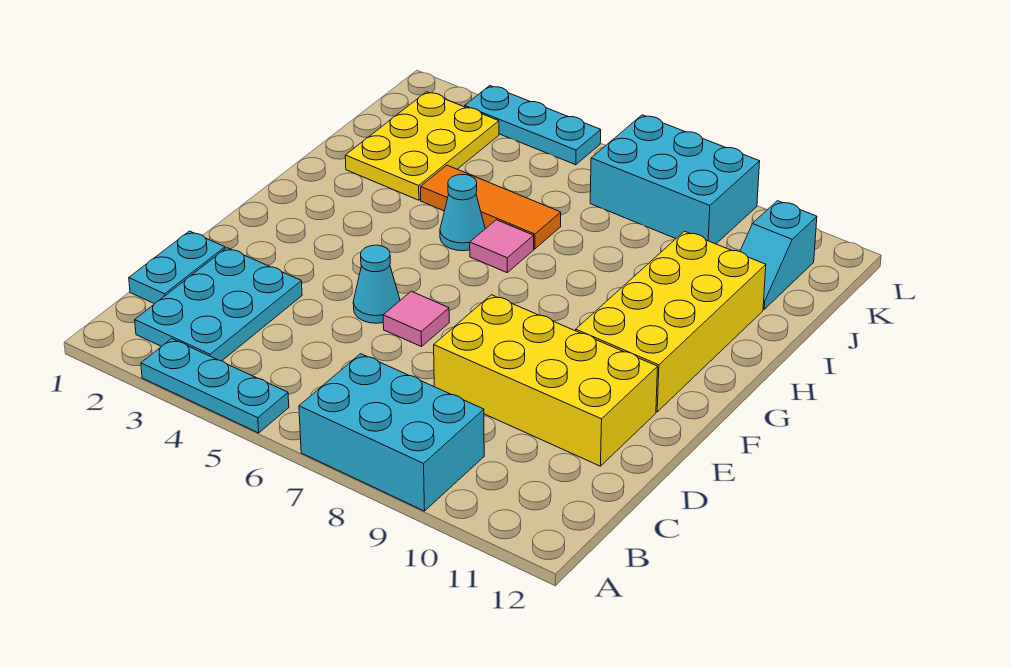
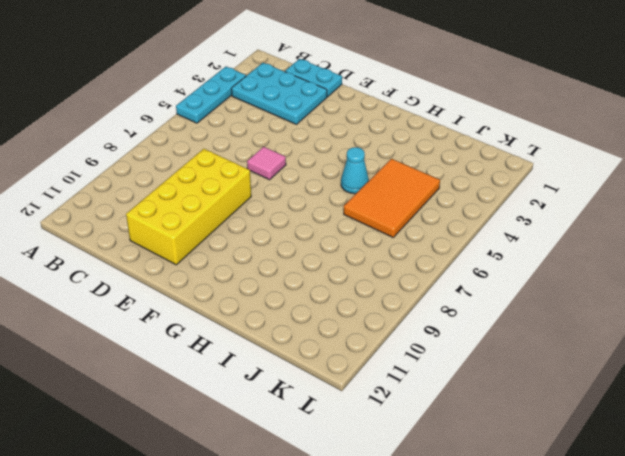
orange 2x3 tile [344,159,440,237] -> orange 1x3 tile [421,165,561,249]
none -> cyan 2x3 brick [299,354,484,511]
none -> cyan 1x1 cone [353,245,400,323]
none -> yellow 2x4 brick [576,231,766,412]

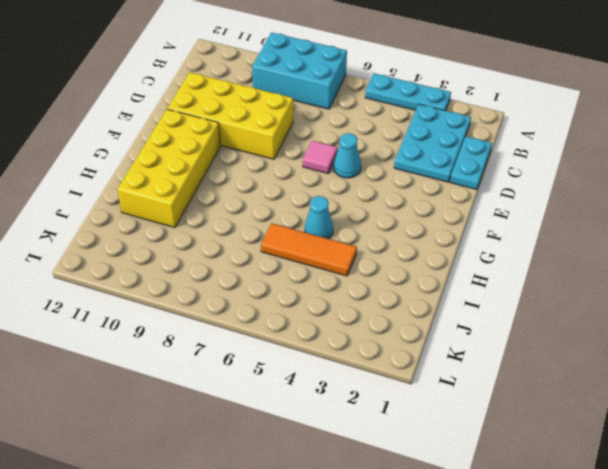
none -> pink 1x1 tile [470,220,534,273]
none -> yellow 2x3 plate [345,92,499,200]
none -> cyan 1x2 slope [740,201,817,309]

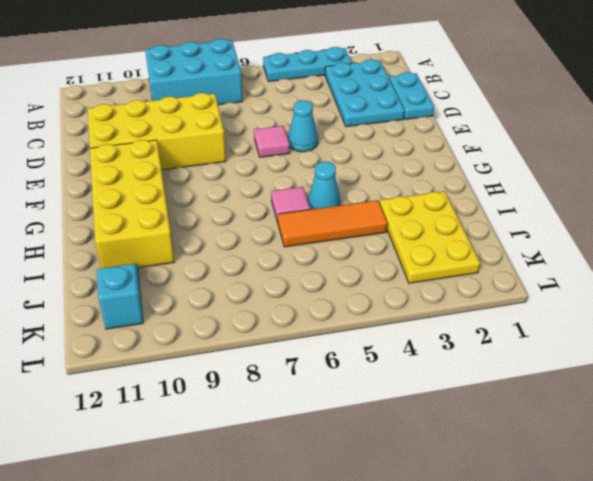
none -> cyan 2x3 brick [590,115,760,244]
none -> cyan 1x3 plate [465,86,601,165]

